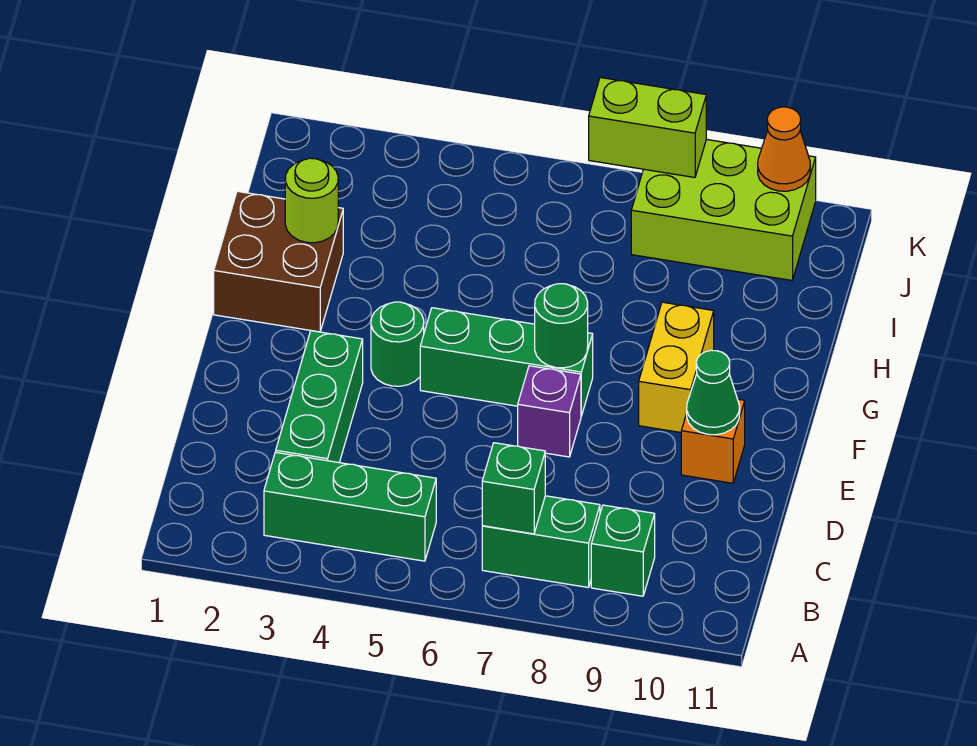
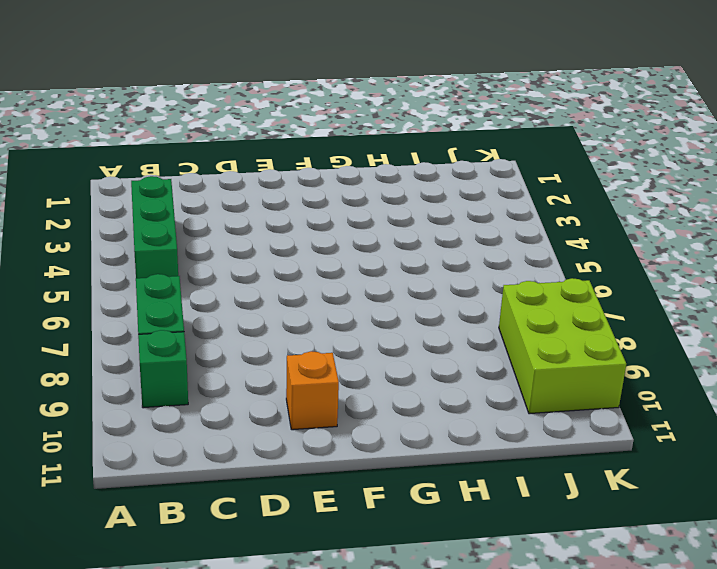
none -> green 1x3 brick [276,331,363,462]
none -> purple 1x1 brick [518,366,581,457]
none -> green 1x1 round brick [371,302,424,386]

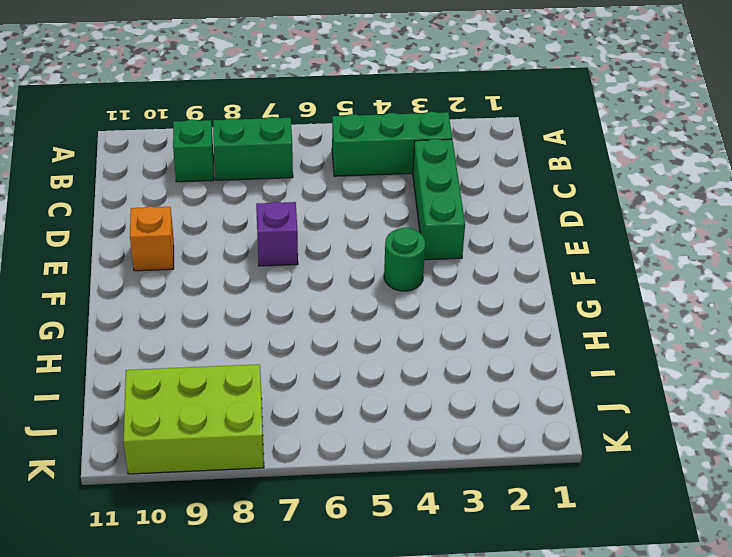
none -> green 1x3 brick [420,308,593,416]
none -> yellow 1x2 brick [639,302,714,432]
none -> brown 2x2 brick [214,191,343,332]

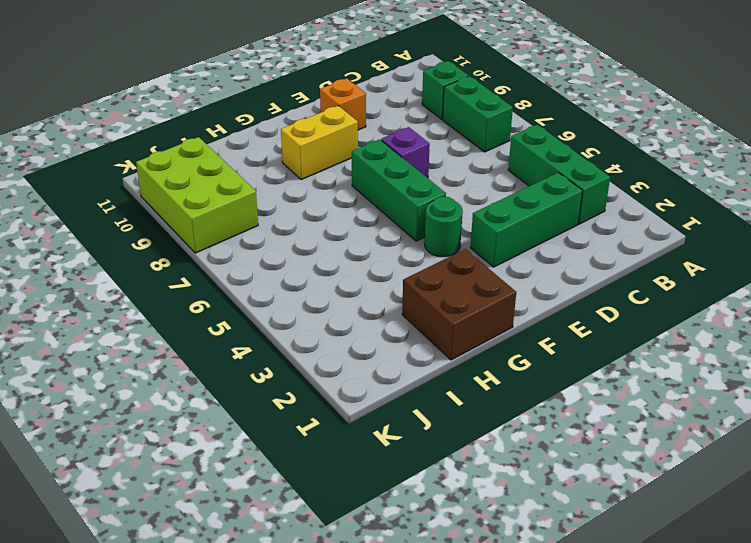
none -> green 1x1 brick [482,443,545,534]
none -> green 1x1 cone [687,350,740,435]
none -> green 1x1 round brick [535,284,588,368]

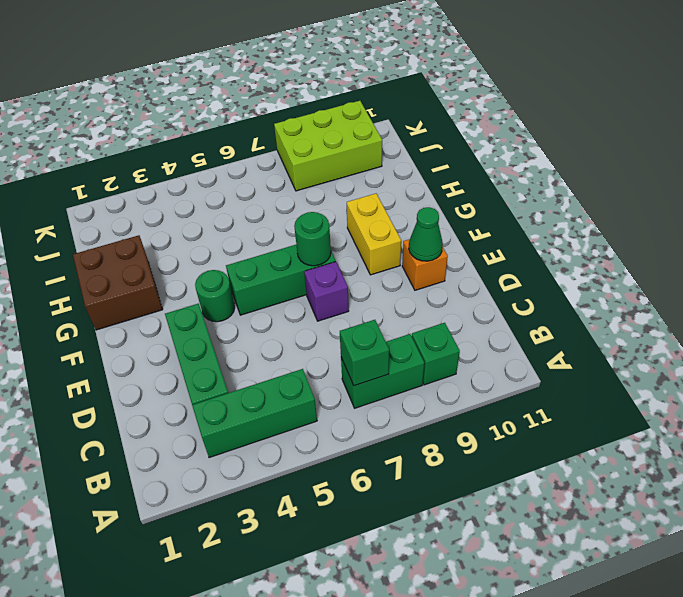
none -> lime 1x1 round brick [285,158,338,243]
none -> lime 1x2 brick [589,78,706,177]
none -> orange 1x1 cone [758,107,810,191]

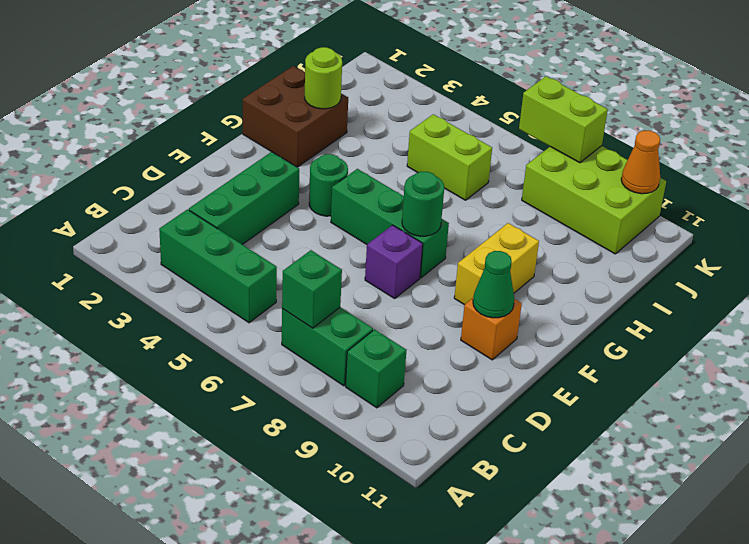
lime 1x2 brick [407,114,492,200] -> none

